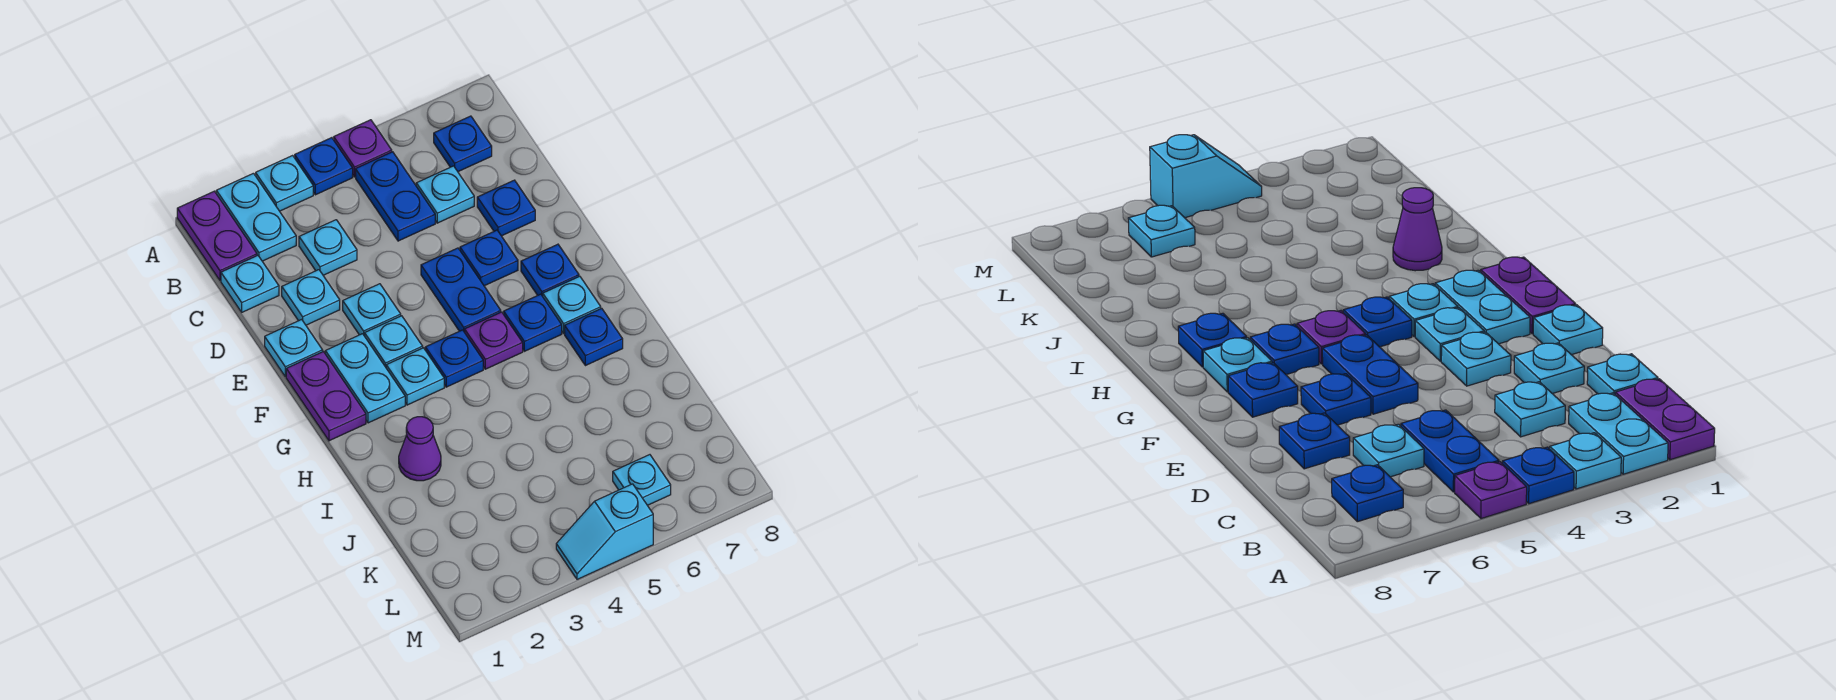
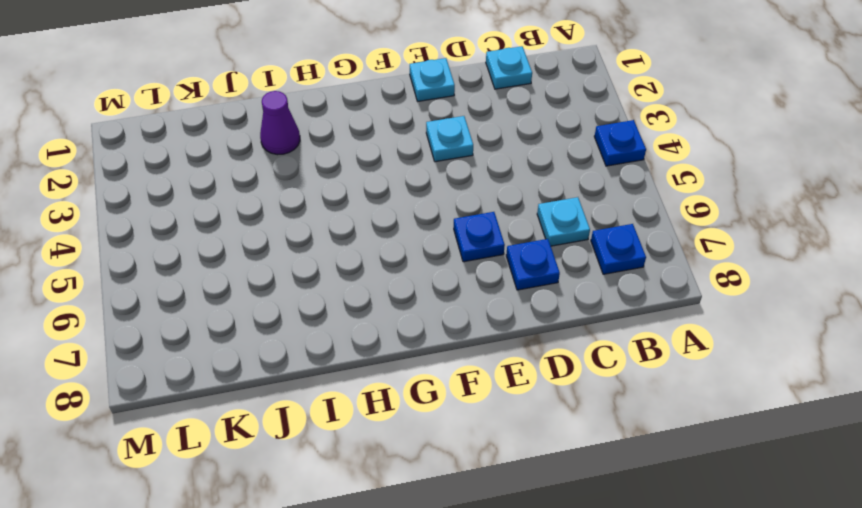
none -> purple 1x2 plate [177,191,257,280]
none -> cyan 1x2 plate [216,173,296,261]
none -> cyan 1x1 plate [256,156,313,211]

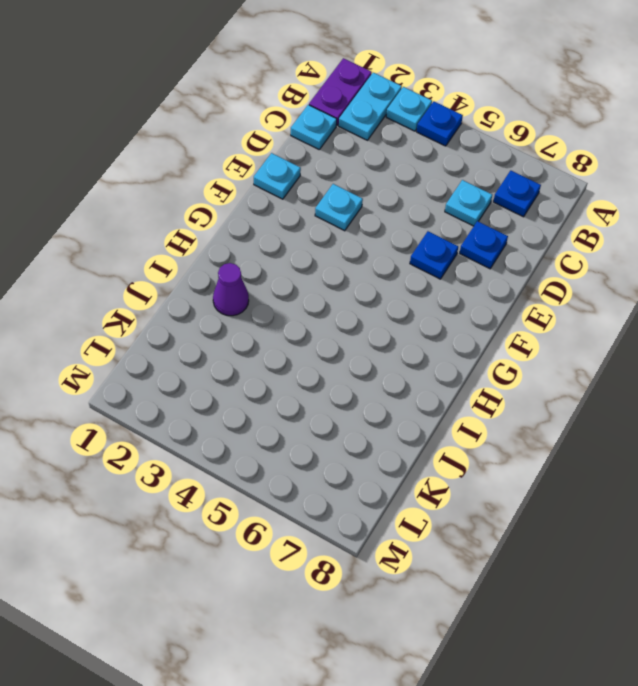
none -> purple 1x1 plate [334,120,392,177]
none -> blue 1x2 plate [356,152,435,241]
none -> cyan 1x1 plate [299,220,357,275]

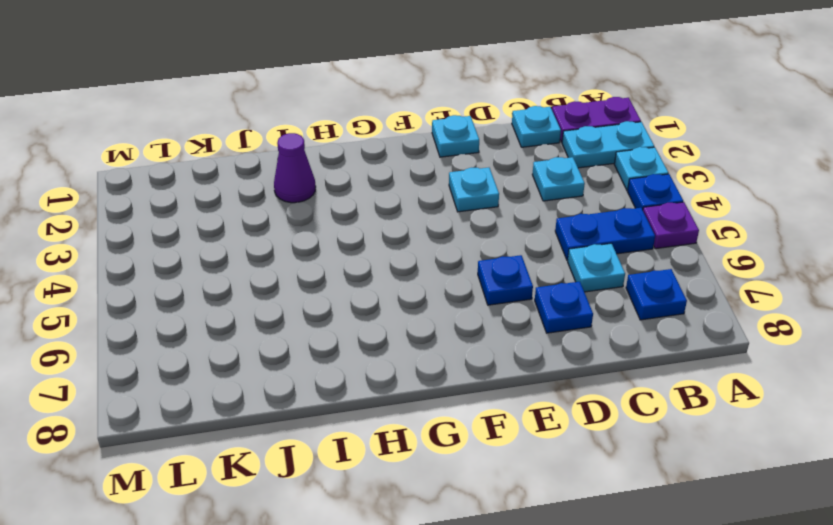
none -> cyan 1x1 plate [282,270,340,325]
none -> blue 1x2 plate [421,248,501,332]
none -> purple 1x2 plate [286,352,366,441]

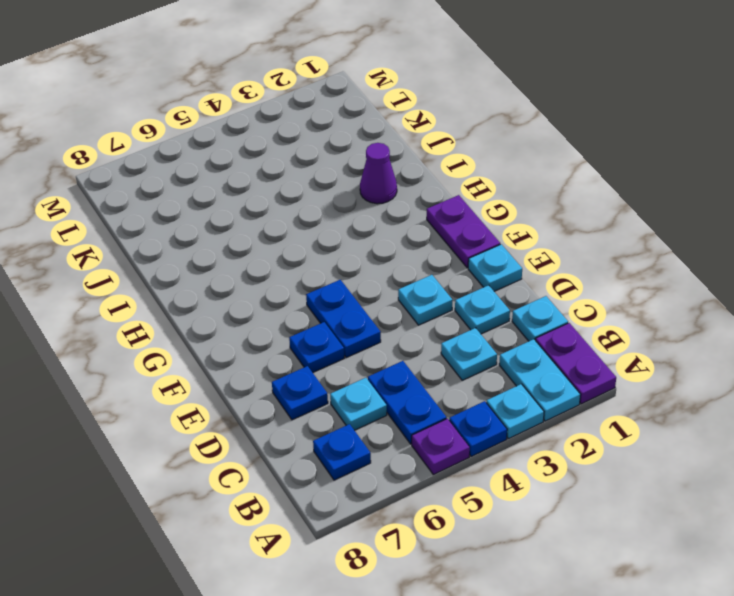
none -> cyan 1x2 plate [325,334,405,423]
none -> cyan 1x1 plate [365,316,423,367]
none -> blue 1x1 plate [521,244,579,296]

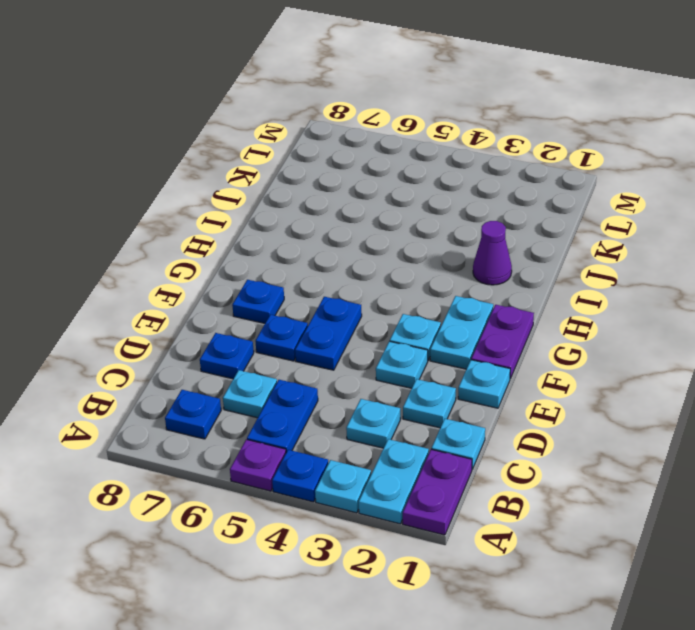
none -> cyan 1x1 plate [386,348,444,405]
none -> blue 1x1 plate [425,330,483,387]
none -> purple 1x1 plate [465,312,523,369]

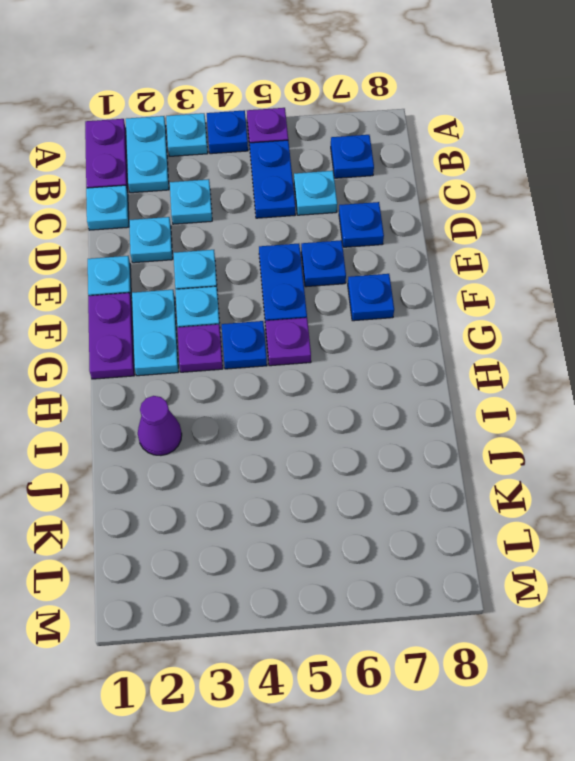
purple 1x1 plate [177,324,223,372] -> cyan 1x1 plate [386,348,444,405]
none -> blue 1x1 plate [504,294,562,351]
none -> cyan 1x1 plate [543,276,601,333]
none -> blue 1x1 plate [565,308,623,366]

